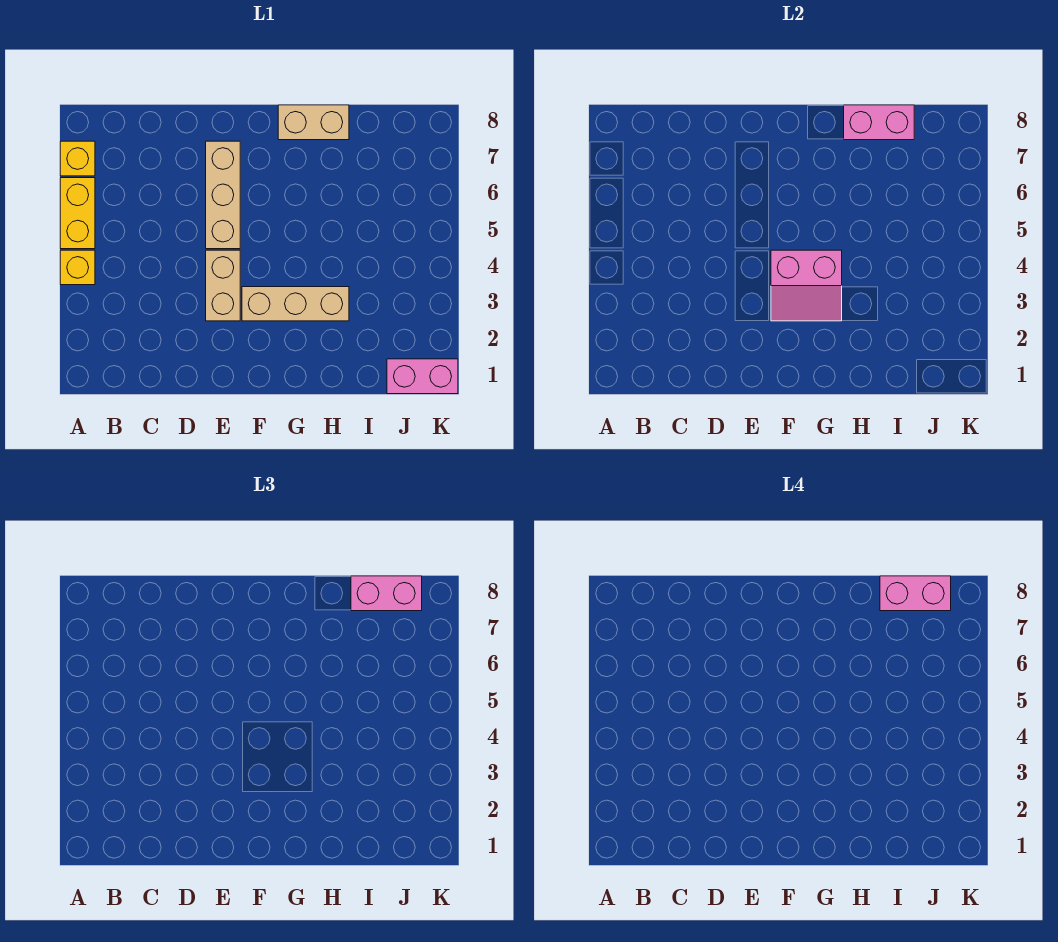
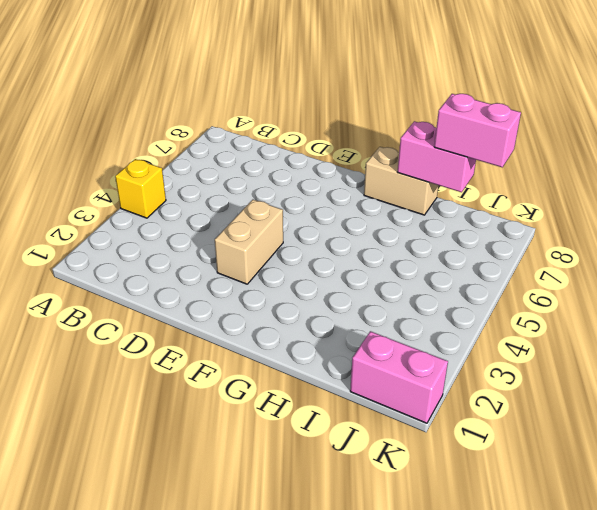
none -> yellow 1x2 brick [60,178,95,249]
none -> yellow 1x1 brick [60,141,95,176]
none -> tan 1x3 brick [206,141,240,249]

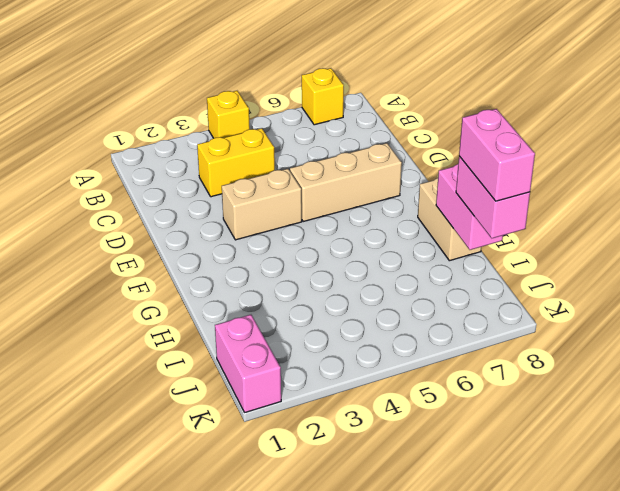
yellow 1x2 brick [197,128,275,197] -> yellow 1x2 brick moved to [60,178,95,249]
none -> tan 1x3 brick [242,287,349,321]
none -> pink 2x2 slope [771,250,842,321]

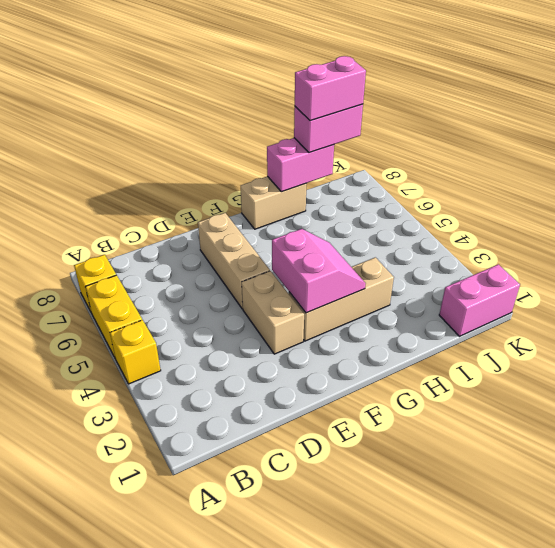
pink 2x2 slope [272,229,366,313] -> pink 2x2 slope turned to [771,250,842,321]

